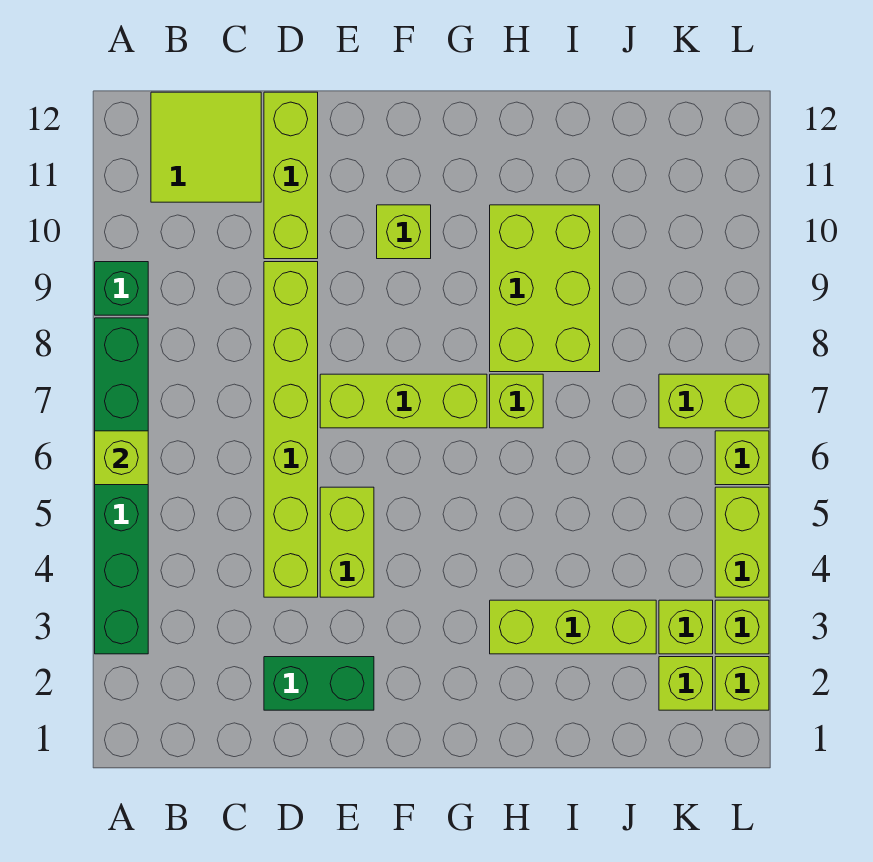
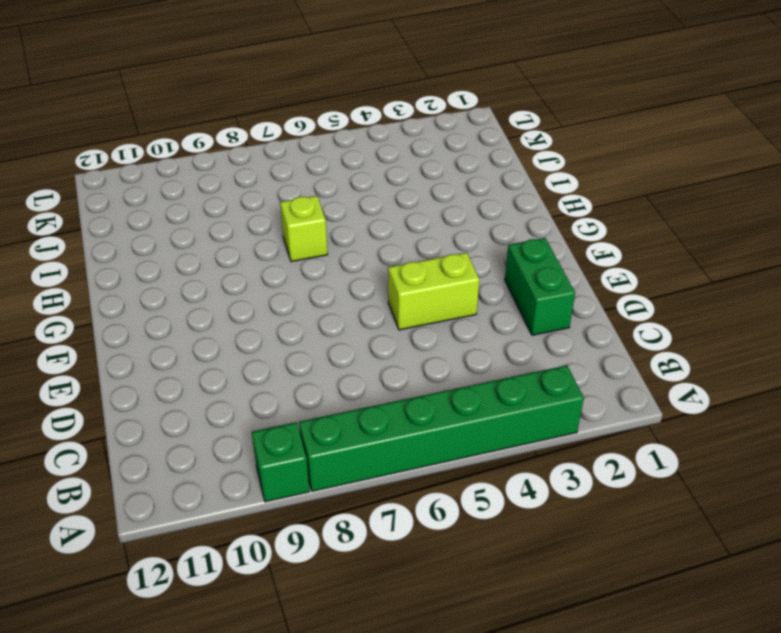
none -> lime 2x2 tile [151,92,261,202]
none -> lime 1x6 brick [264,262,318,597]
none -> lime 1x3 brick [264,92,318,259]

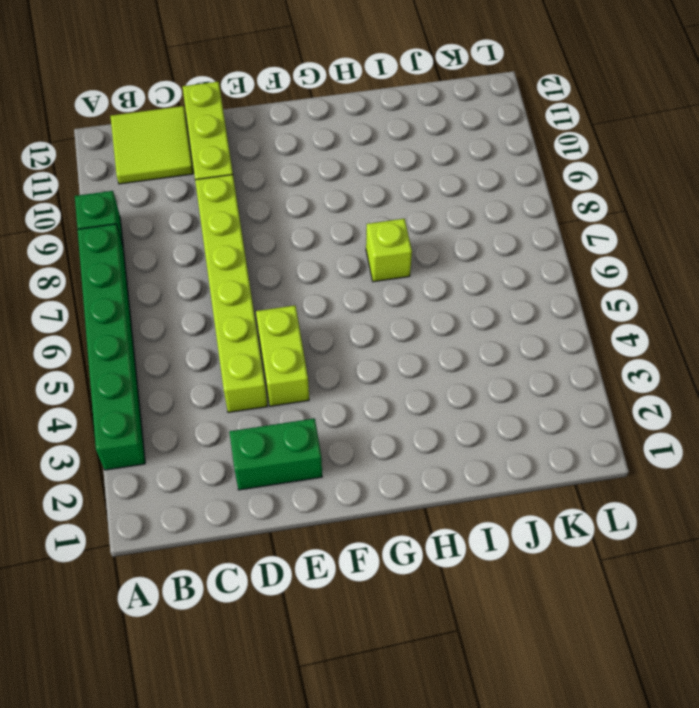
none -> lime 1x3 brick [320,374,487,428]
none -> lime 1x1 brick [377,205,431,259]
none -> lime 1x3 brick [490,600,656,654]

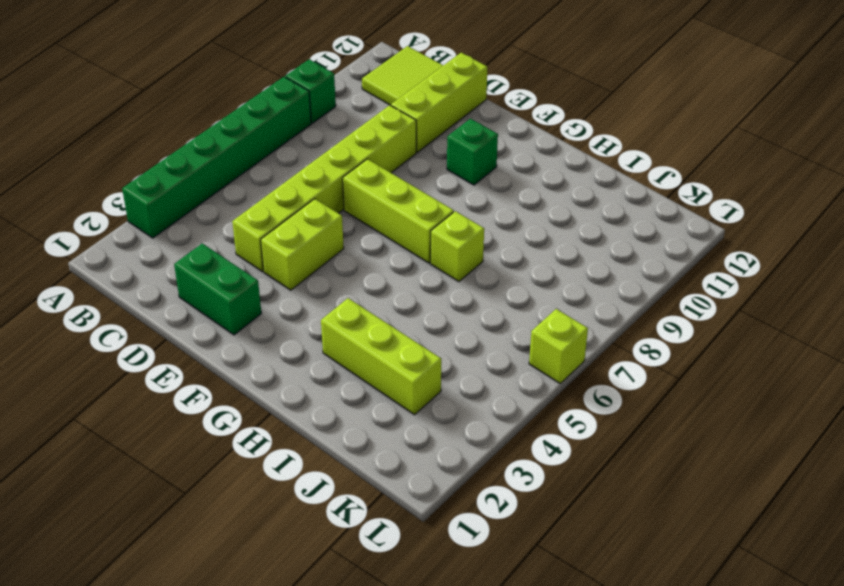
green 1x1 brick [447,119,498,185] -> lime 1x1 brick [377,205,431,259]
none -> lime 2x3 brick [490,205,600,372]
none -> lime 1x1 brick [659,657,713,710]
none -> lime 1x1 brick [659,600,713,654]

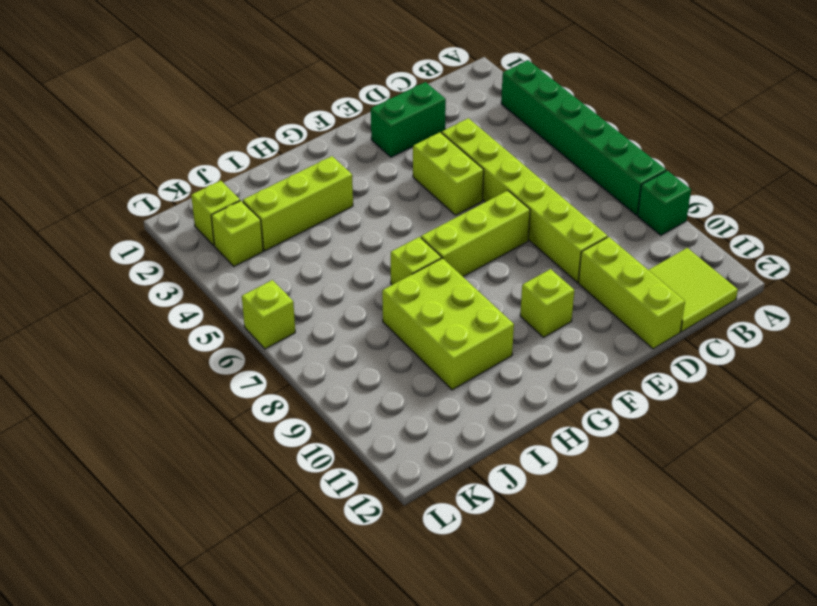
none -> lime 1x2 brick [659,374,769,428]
none -> lime 1x1 brick [715,657,769,710]
none -> lime 1x1 brick [715,600,769,654]

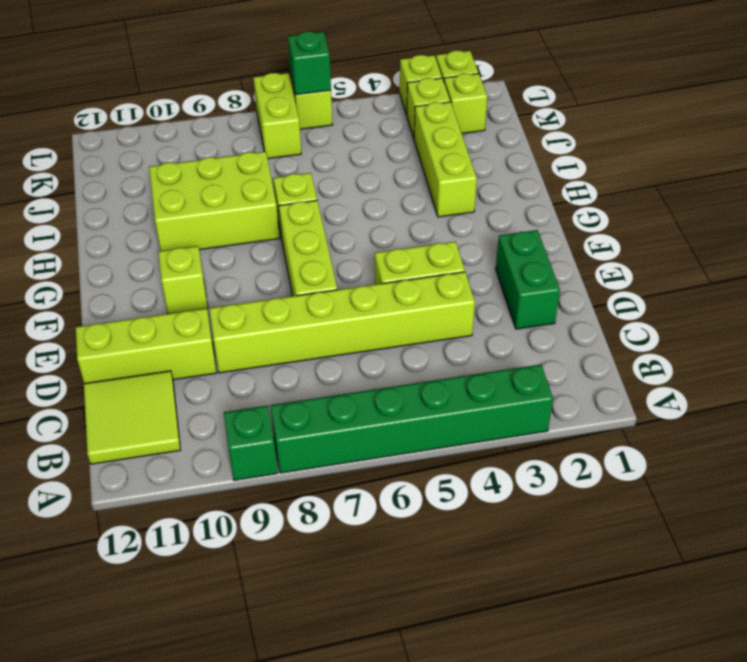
green 1x1 brick [288,31,331,95] -> none
none -> lime 1x2 brick [715,487,769,597]
none -> lime 1x1 brick [95,431,148,485]

